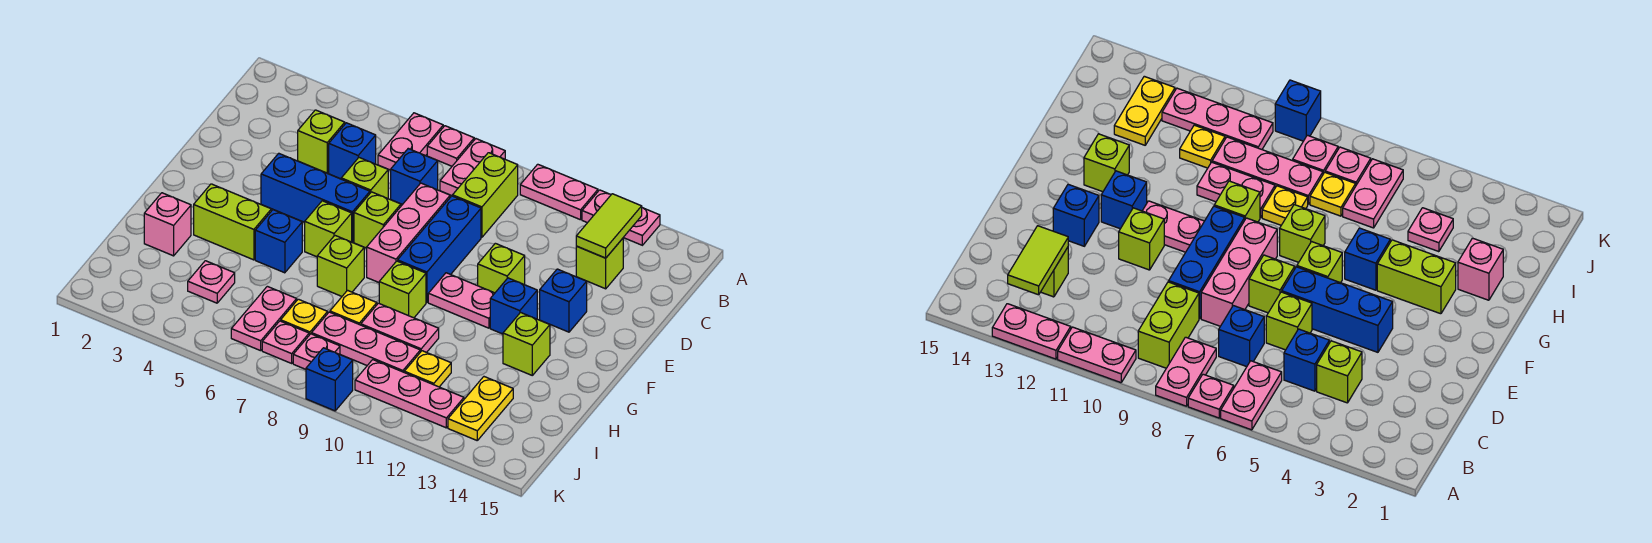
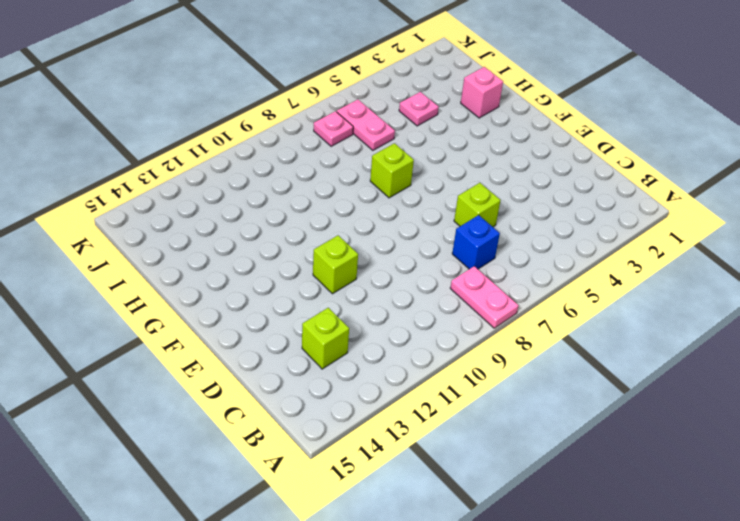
none -> pink 1x2 plate [378,113,443,170]
none -> pink 1x1 plate [427,126,474,166]
none -> pink 1x2 plate [520,164,598,220]
none -> pink 1x2 plate [582,190,660,245]

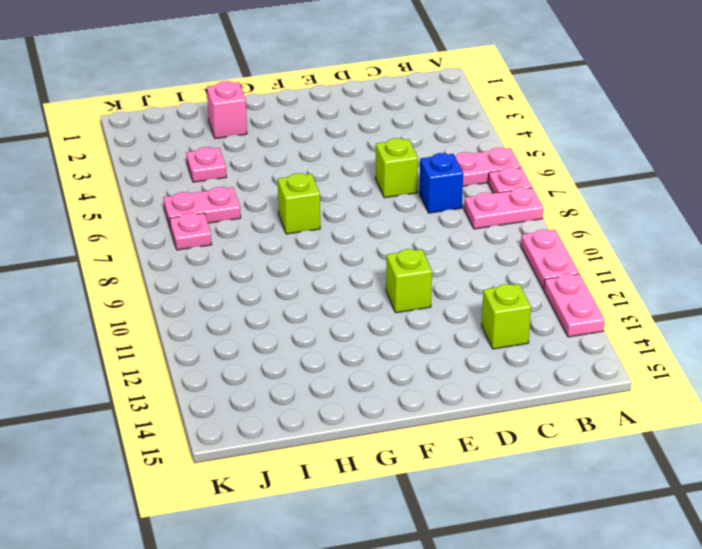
none -> lime 1x2 brick [453,153,518,237]
none -> lime 1x1 brick [298,110,345,173]
none -> blue 1x1 brick [329,123,376,179]
none -> pink 1x3 brick [367,183,450,282]

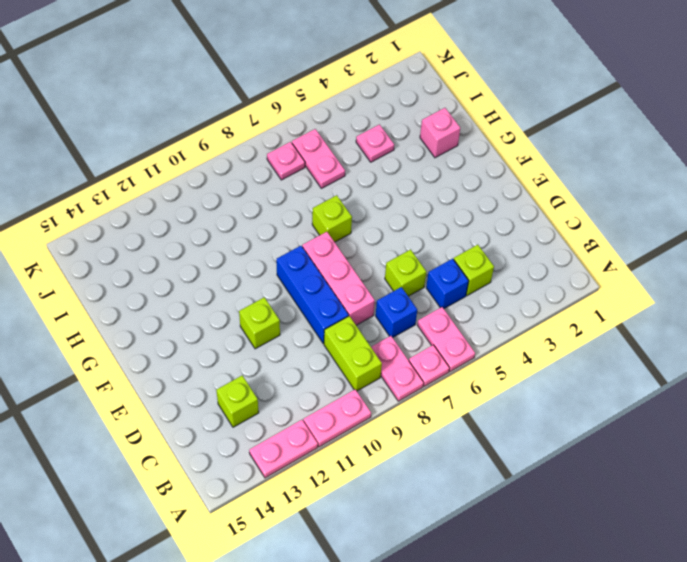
none -> blue 1x3 brick [261,153,370,242]
none -> lime 1x1 brick [354,192,401,248]
none -> blue 1x1 brick [540,269,587,332]
none -> lime 1x1 brick [305,201,352,257]

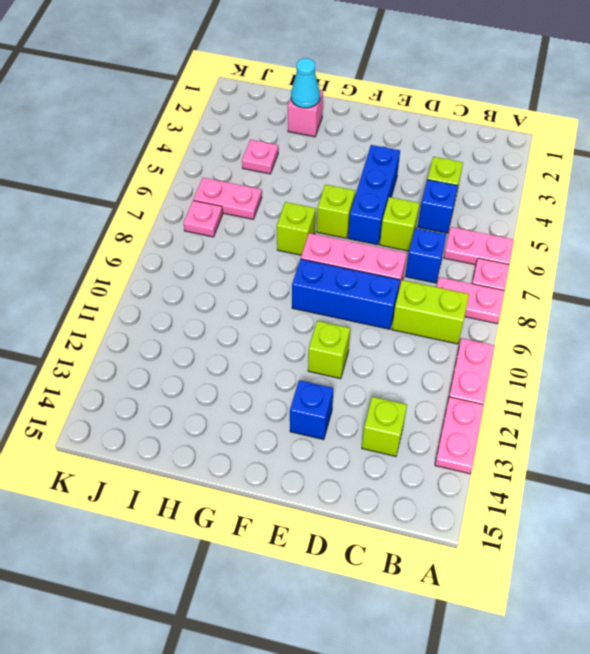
cyan 1x1 cone [291,58,320,108] -> none
none -> lime 1x1 brick [354,192,401,248]
none -> pink 1x2 plate [428,273,495,328]
none -> blue 1x1 brick [490,278,537,334]
none -> lime 1x2 brick [194,184,271,260]

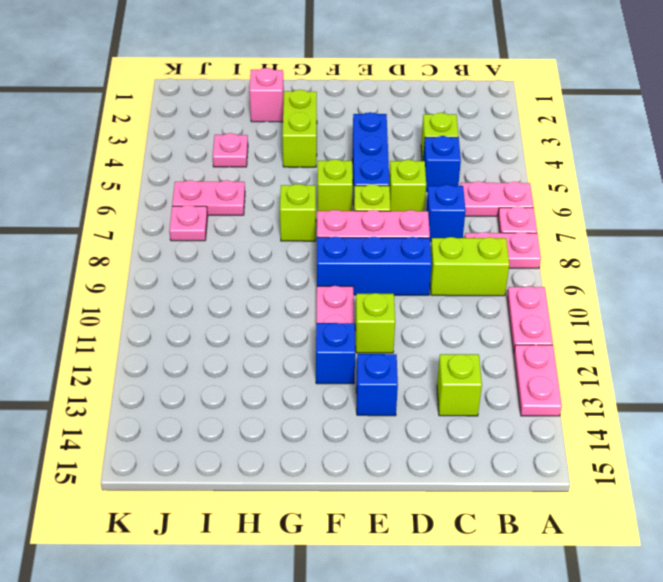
none -> blue 1x1 brick [255,210,302,273]
none -> lime 1x1 brick [379,261,426,318]
none -> lime 1x1 brick [503,313,550,375]
none -> yellow 1x1 plate [330,290,377,325]

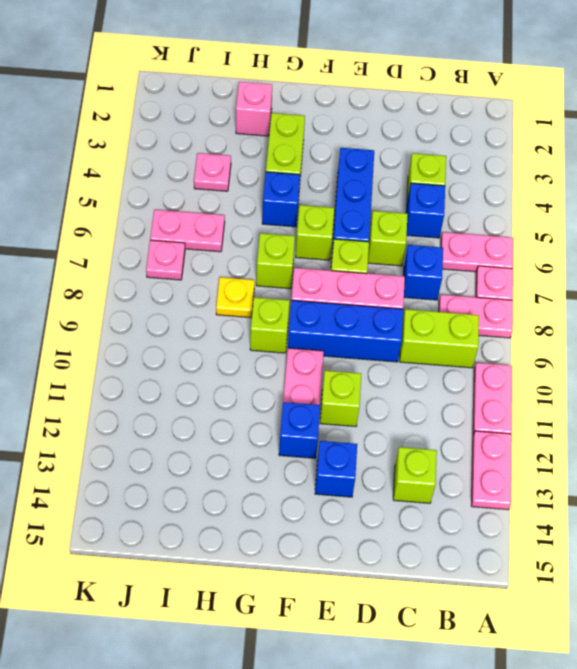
none -> lime 1x1 brick [503,313,550,375]
none -> pink 1x2 plate [361,303,439,352]
none -> yellow 1x1 plate [281,299,328,335]
none -> pink 1x3 plate [312,312,420,372]

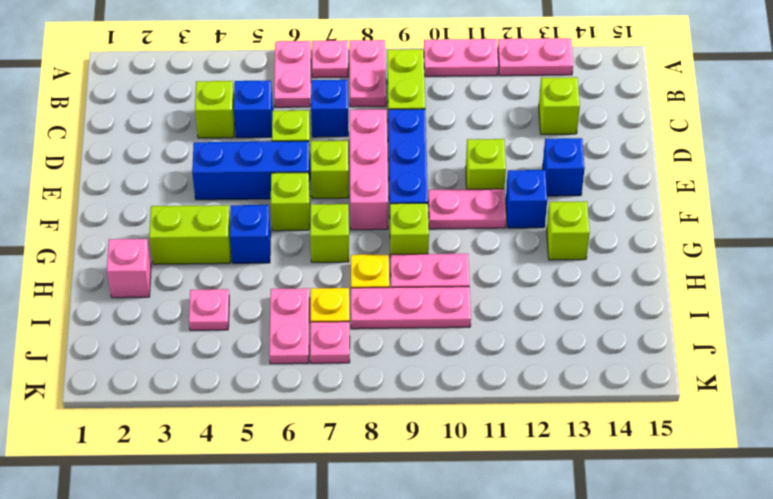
none -> yellow 1x1 plate [404,351,451,387]
none -> yellow 1x2 plate [448,377,513,440]
none -> pink 1x1 plate [293,334,340,369]
none -> pink 1x3 plate [355,360,464,428]

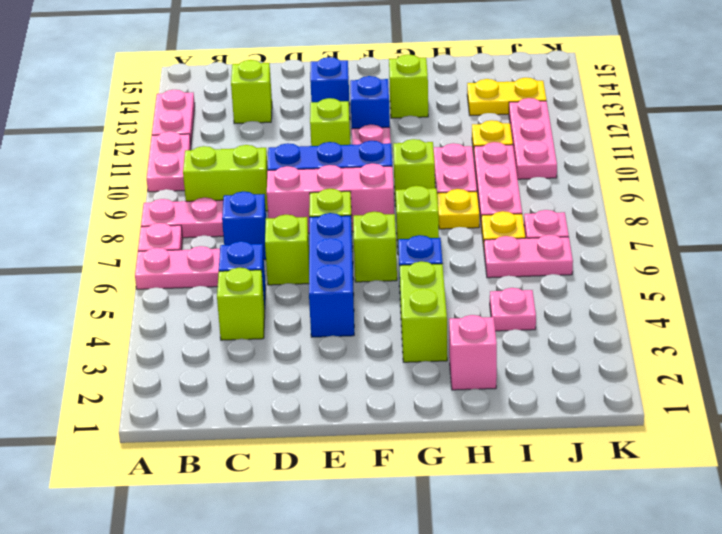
none -> pink 1x1 plate [293,334,340,369]
none -> blue 1x1 brick [306,348,353,411]
none -> lime 1x2 tile [576,194,642,258]

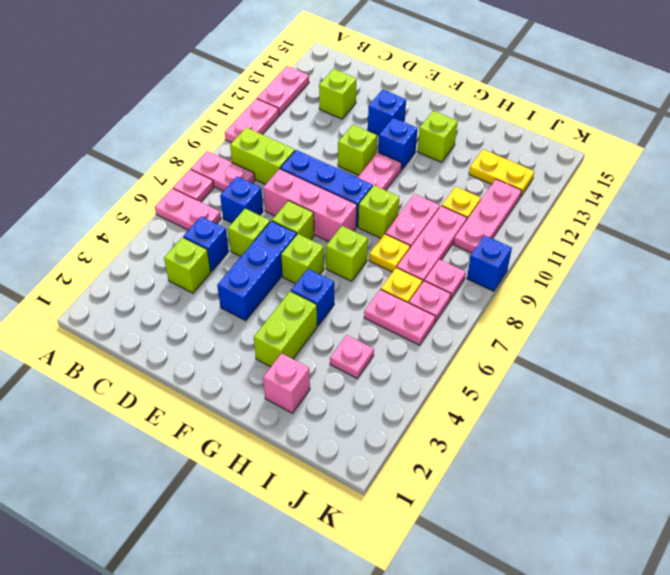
none -> lime 1x2 tile [576,194,642,258]

